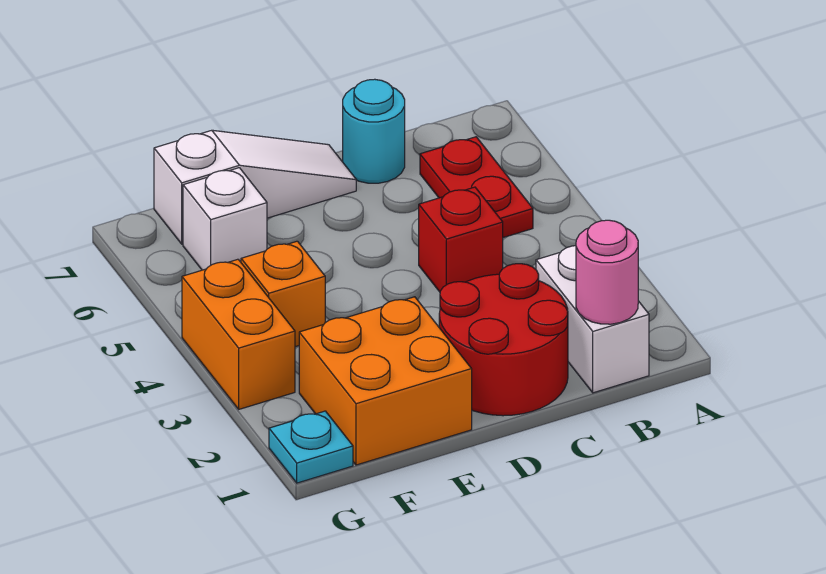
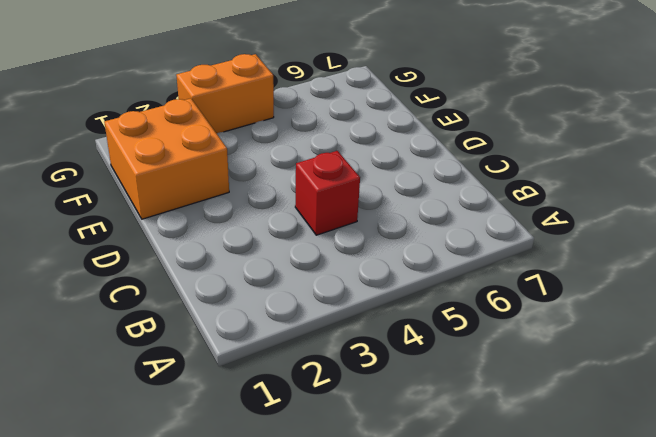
none -> white 1x2 brick [536,246,649,393]
none -> red 1x2 plate [420,137,533,238]
none -> red 2x2 round brick [439,264,568,416]

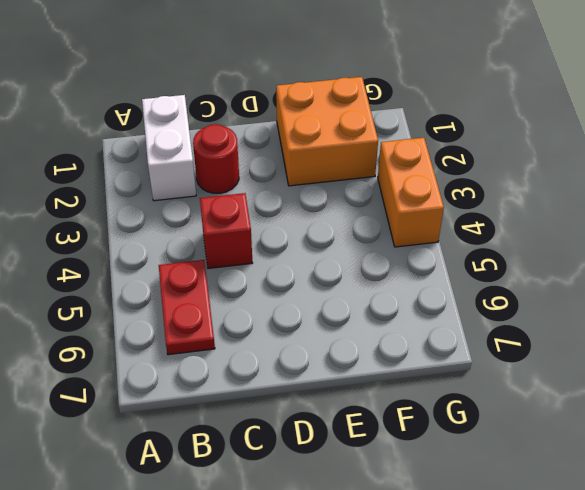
red 1x1 round brick [193,124,239,193] -> red 2x2 round brick [439,264,568,416]
none -> cyan 1x1 round brick [343,79,405,183]
none -> white 1x3 slope [154,130,356,244]
none -> orange 1x1 brick [241,241,325,347]

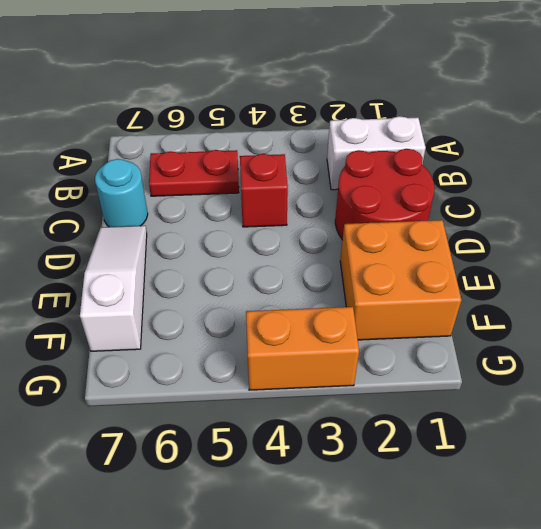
none -> orange 1x1 brick [241,241,325,347]
none -> white 1x1 brick [183,168,267,270]
none -> cyan 1x1 plate [269,411,353,483]

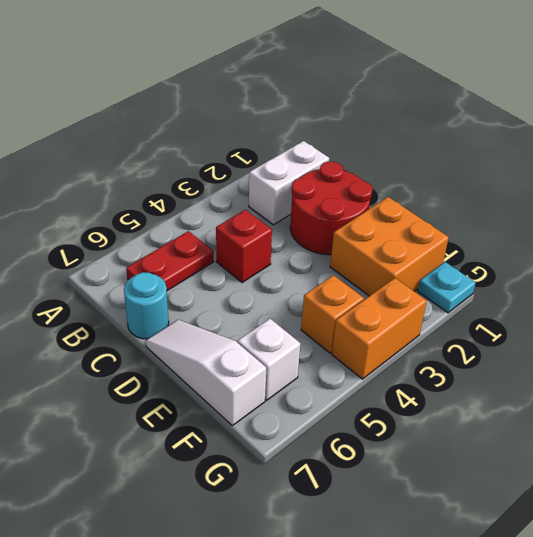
none -> pink 1x1 round brick [576,220,638,324]

